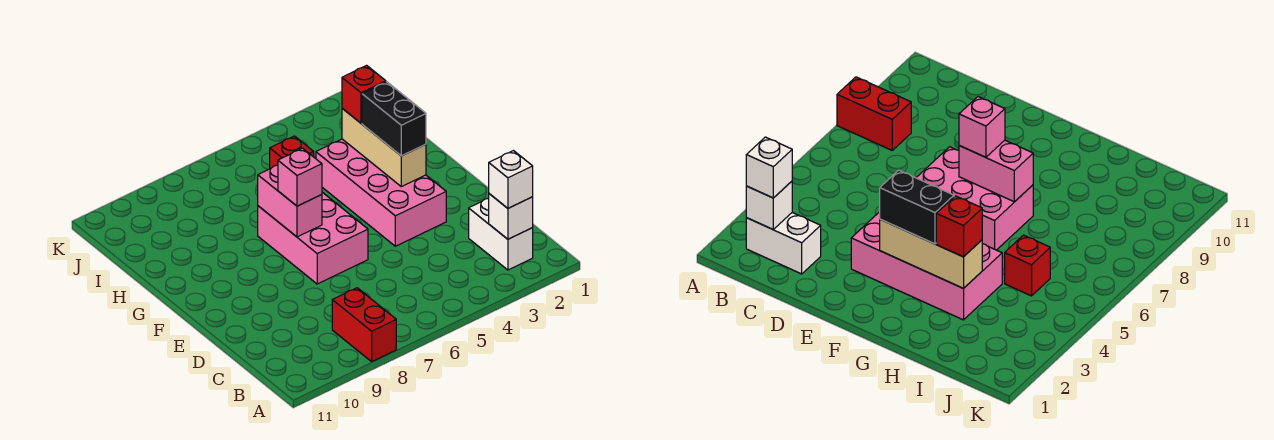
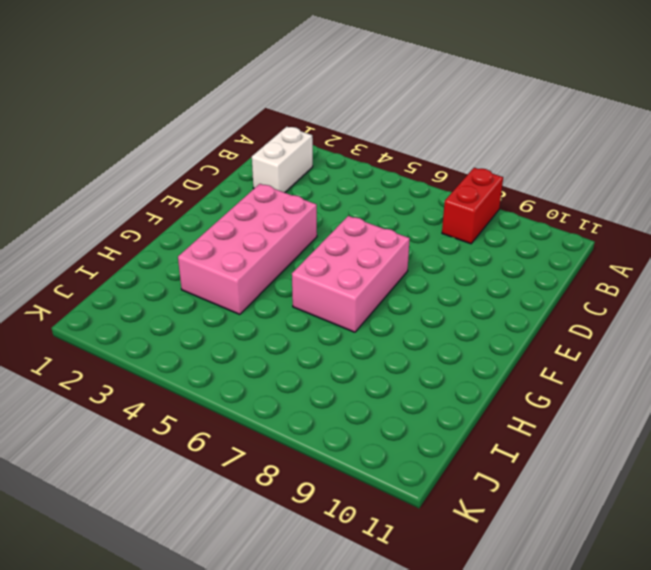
none -> red 1x1 brick [270,136,314,169]
none -> white 1x1 brick [489,194,533,239]
none -> tan 1x3 brick [342,108,426,187]

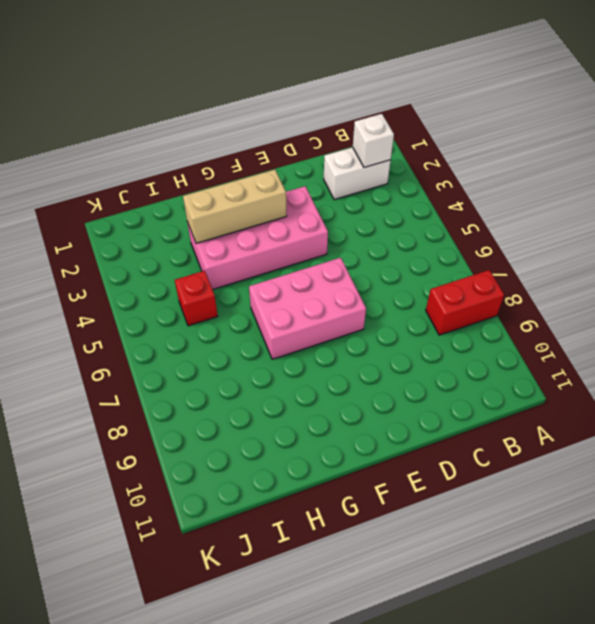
none -> pink 1x2 brick [258,165,322,237]
none -> white 1x1 brick [489,151,533,208]
none -> black 1x2 brick [362,82,426,156]

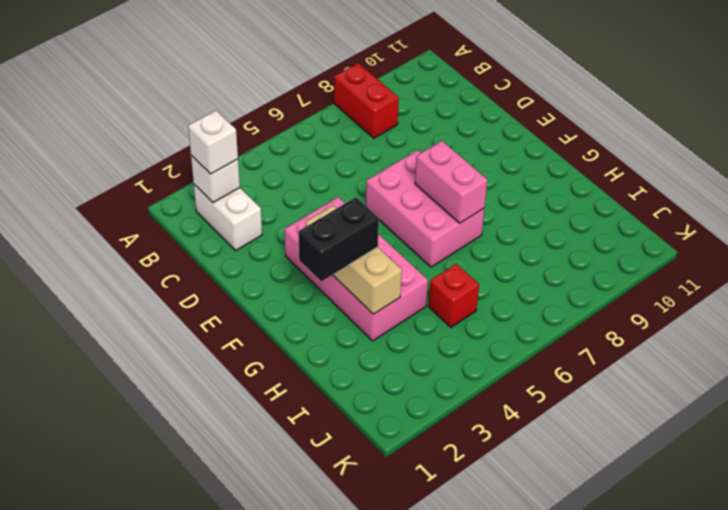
black 1x2 brick [299,197,379,281] -> black 1x2 brick turned to [362,82,426,156]
none -> pink 1x1 brick [278,148,322,206]
none -> red 1x1 brick [342,65,386,123]

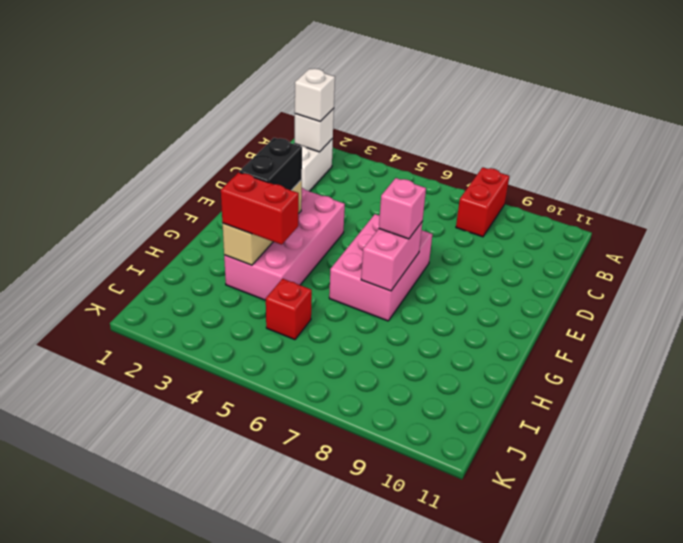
red 1x2 brick [221,172,299,245] -> red 1x1 brick [342,65,386,123]

